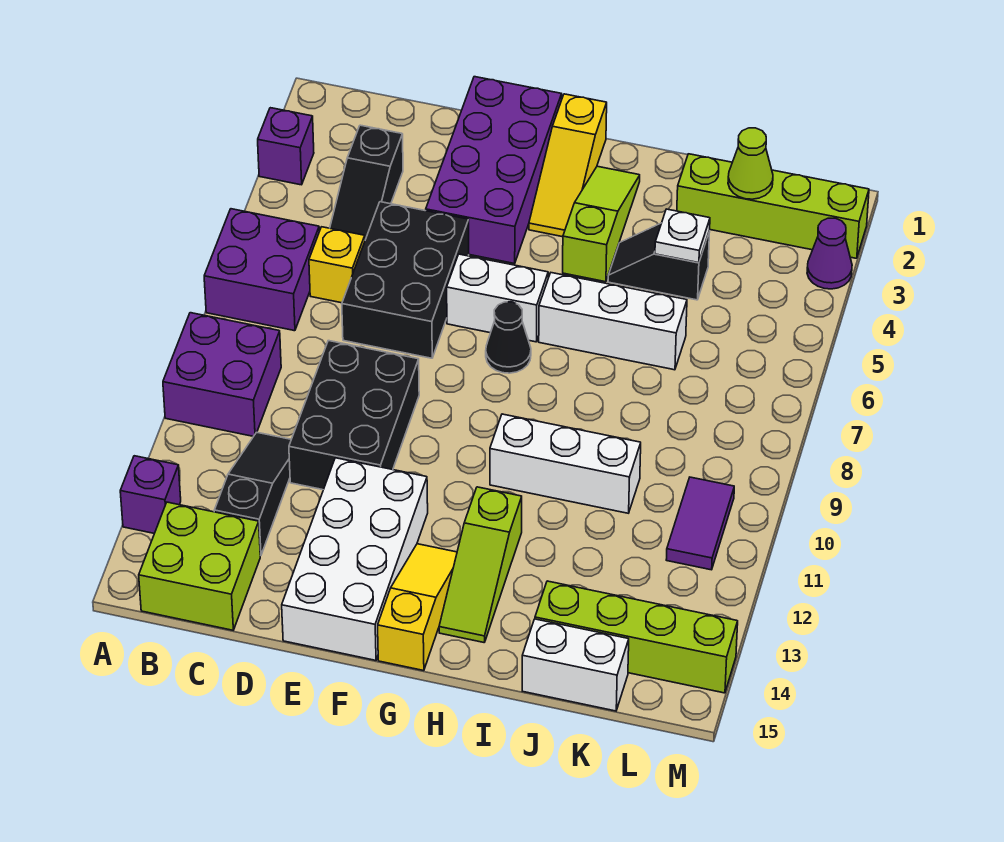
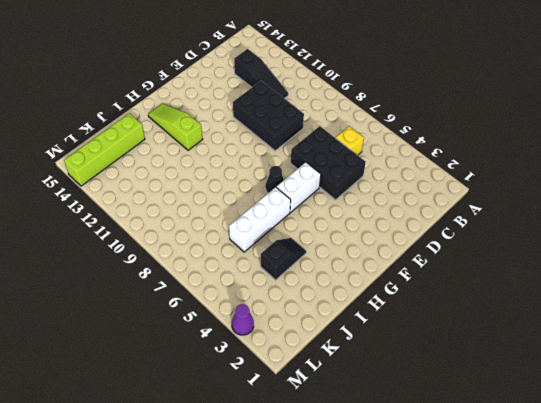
none -> purple 1x1 brick [258,108,314,185]
none -> purple 2x2 brick [204,209,319,331]
none -> purple 2x2 brick [163,313,281,436]

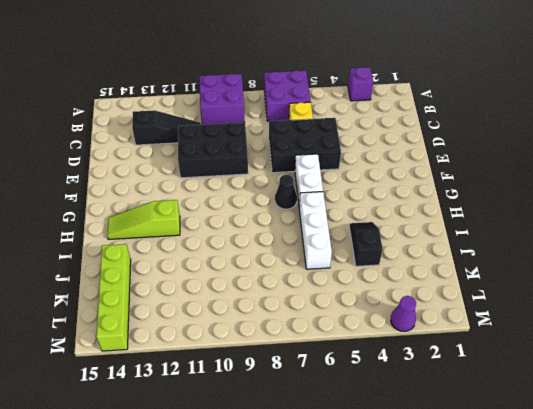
none -> purple 1x1 brick [120,456,181,534]
none -> lime 2x2 brick [139,502,260,630]
none -> black 1x3 slope [330,125,403,240]

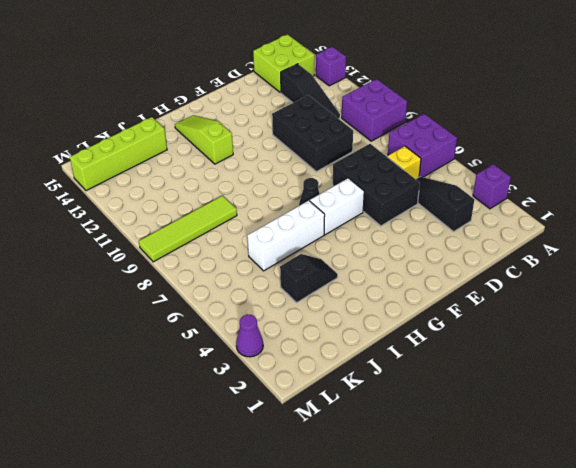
lime 1x4 tile [139,196,237,262] -> none
none -> purple 2x4 brick [426,77,562,264]
none -> white 2x4 brick [282,458,428,660]
none -> yellow 1x3 slope [529,94,607,237]

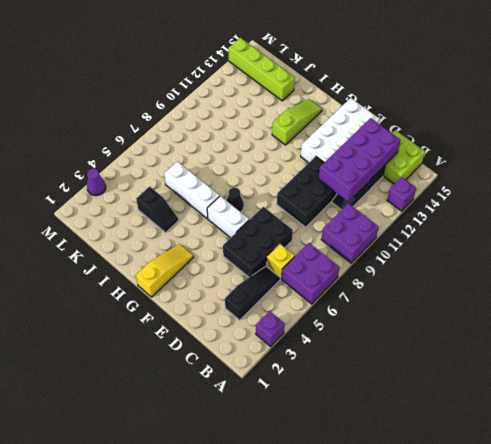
purple 2x4 brick [319,118,401,202] -> purple 2x4 brick moved to [426,77,562,264]
none -> yellow 1x3 slope [378,544,457,671]
none -> lime 1x3 slope [563,166,640,282]
none -> white 1x3 brick [490,414,641,513]

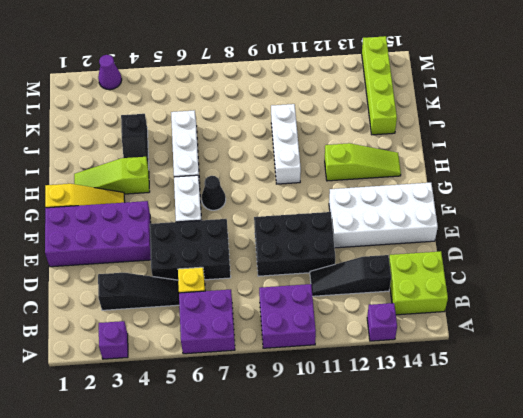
none -> yellow 1x3 slope [378,544,457,671]
none -> lime 1x4 brick [677,154,869,258]
none -> white 1x2 brick [522,619,629,711]

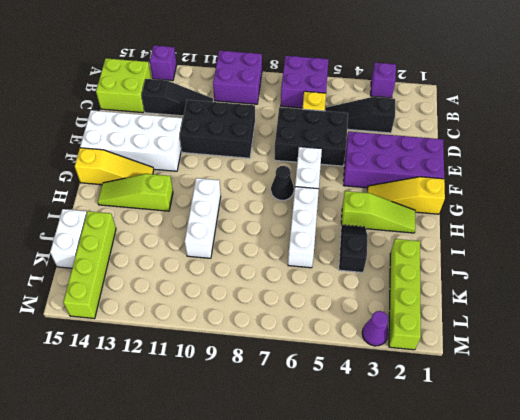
none -> purple 1x2 tile [666,477,734,570]
none -> white 1x1 plate [655,209,710,263]
none -> lime 1x1 cone [728,128,773,199]

